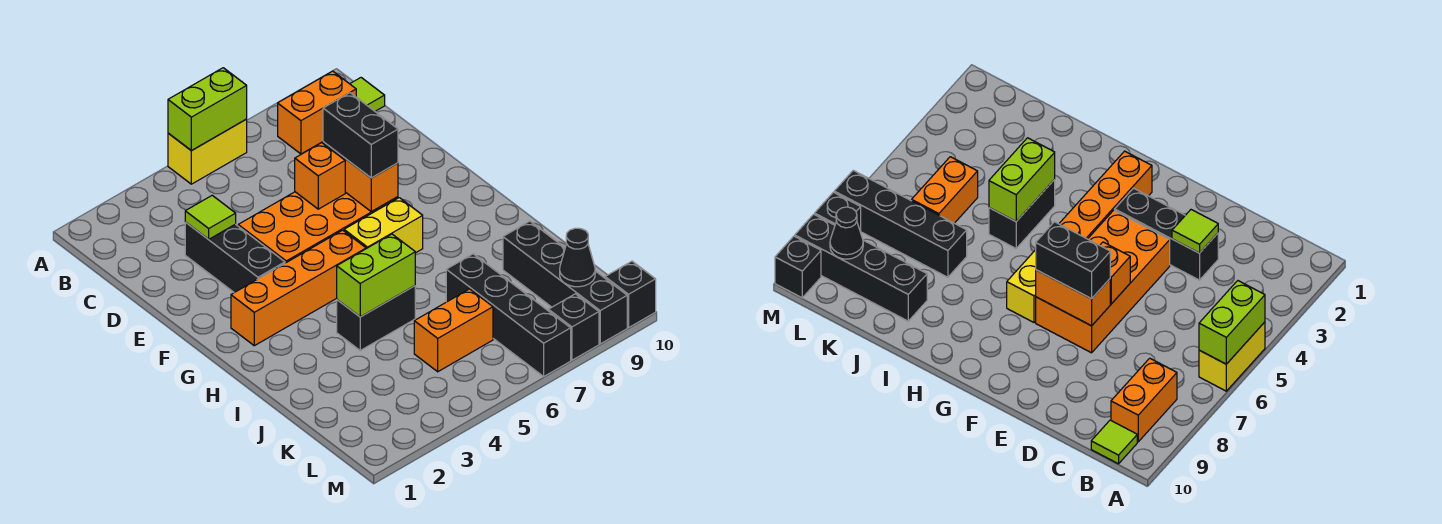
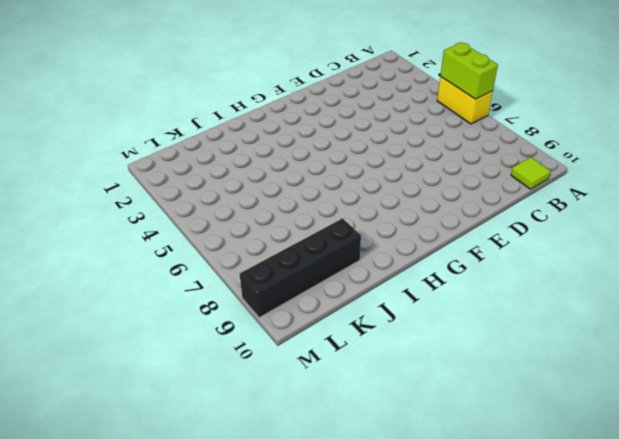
none -> orange 1x2 brick [278,71,356,154]
none -> black 1x3 brick [185,222,285,293]
none -> orange 2x4 brick [238,192,398,263]

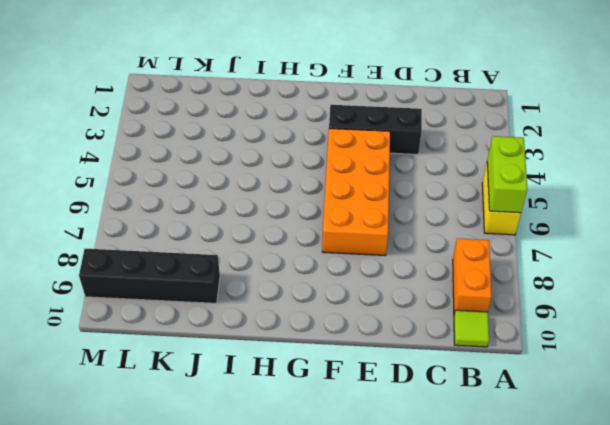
none -> orange 1x4 brick [231,230,366,346]
none -> yellow 1x2 brick [344,198,423,253]
none -> black 1x2 brick [337,286,415,350]

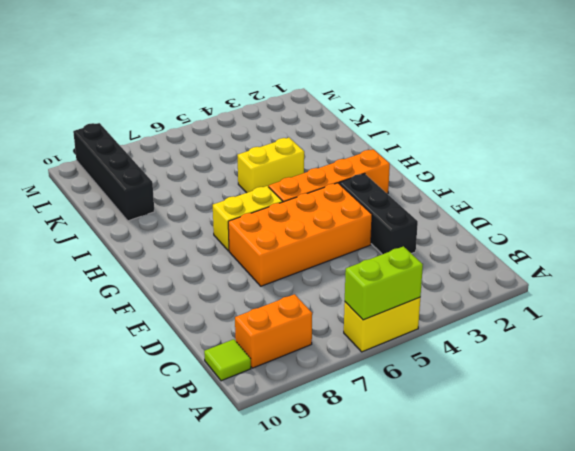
yellow 1x2 brick [237,138,304,193] -> black 1x2 brick [337,286,415,350]
none -> black 1x4 brick [446,254,571,376]
none -> orange 1x2 brick [414,289,493,372]
none -> black 1x1 brick [549,294,599,360]

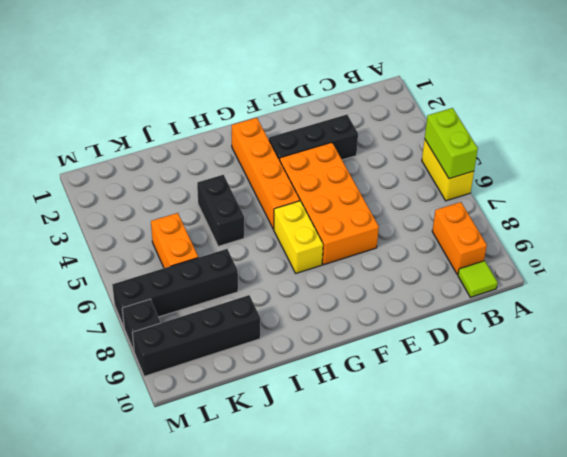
none -> black 1x1 brick [605,261,656,328]
none -> lime 1x1 tile [185,195,236,239]
none -> orange 1x1 brick [295,143,345,209]

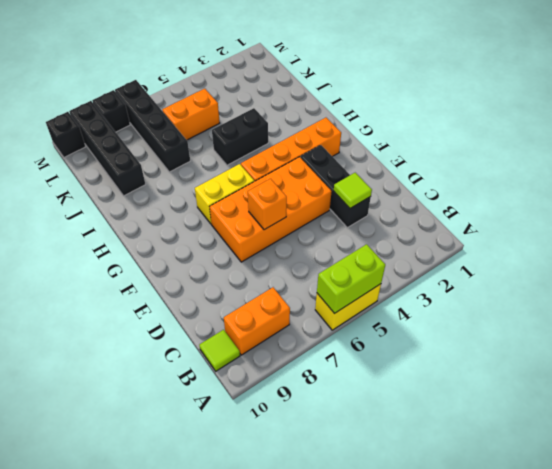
none -> orange 1x2 brick [323,142,398,212]
none -> lime 1x2 brick [337,234,415,317]
none -> black 1x1 cone [560,228,595,287]

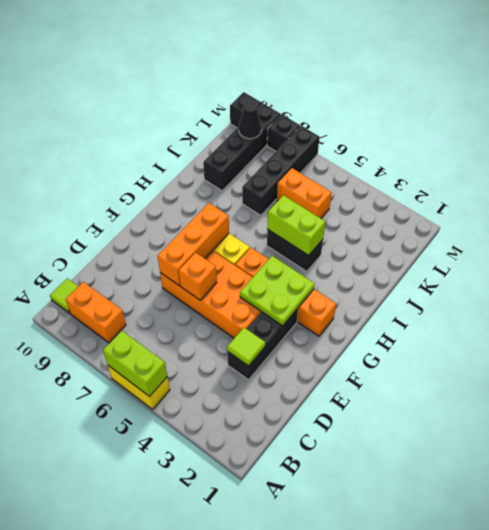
orange 1x3 brick [158,203,229,286] -> orange 1x2 brick [323,142,398,212]
lime 2x2 plate [240,256,315,326] -> none
none -> black 1x2 brick [323,93,398,178]

